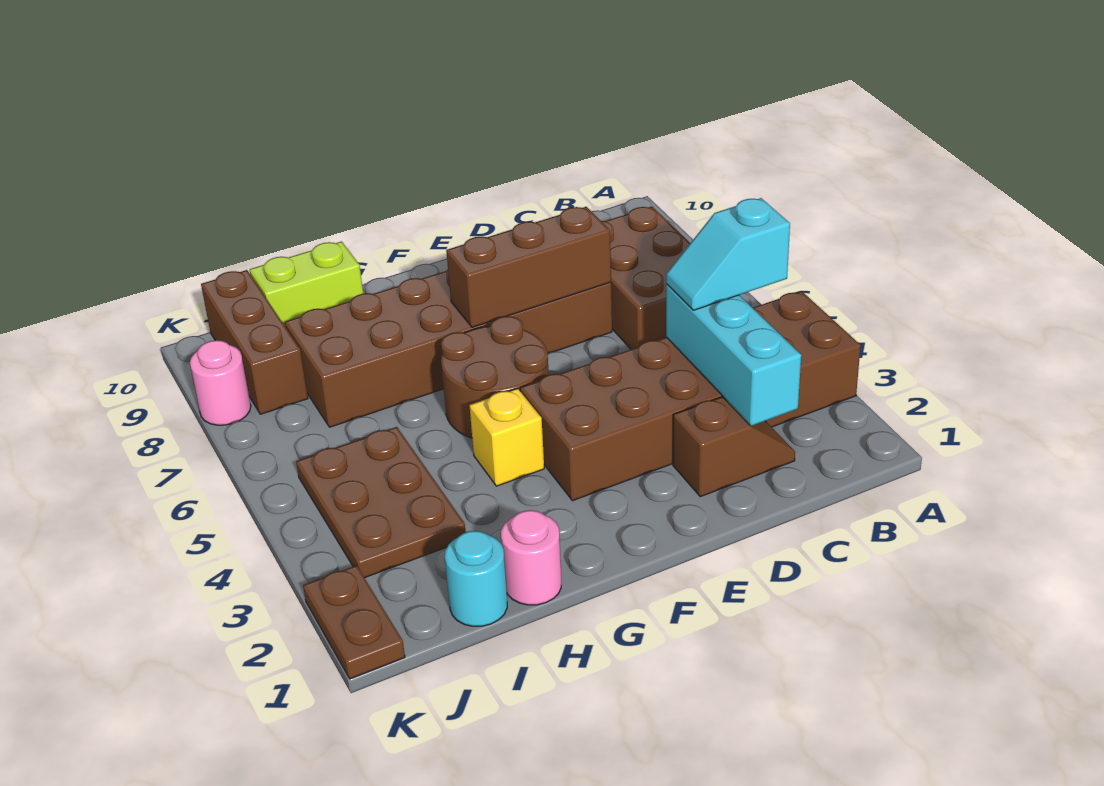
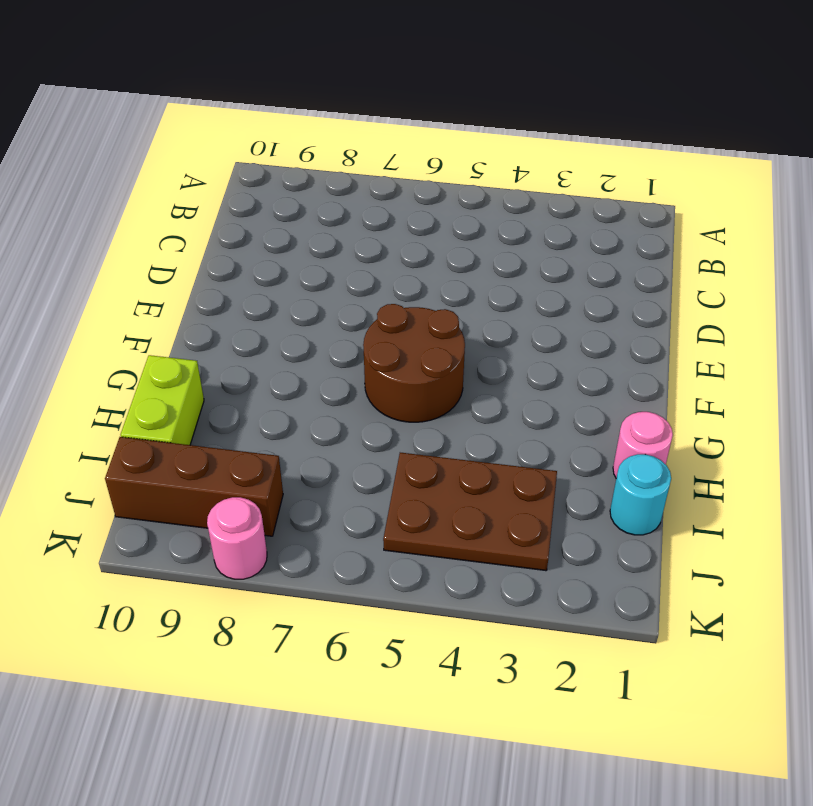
none -> brown 2x6 brick [520,291,861,501]
none -> brown 2x3 brick [601,207,690,349]
none -> brown 1x2 slope [673,397,795,497]

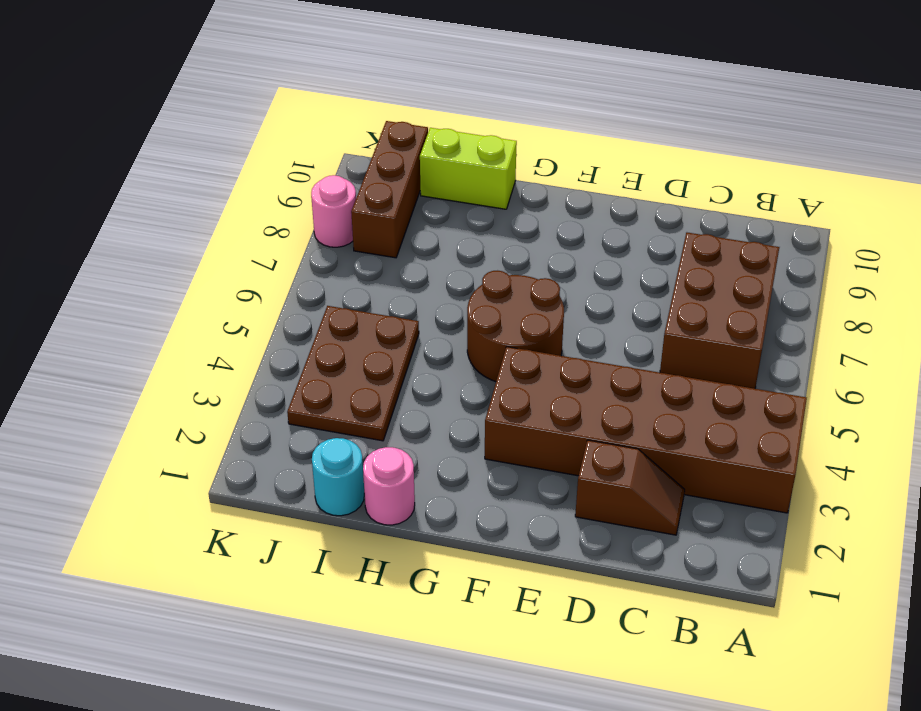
none -> brown 2x6 brick [285,269,612,427]
none -> yellow 1x1 brick [469,388,544,486]
none -> brown 1x2 plate [303,565,405,679]

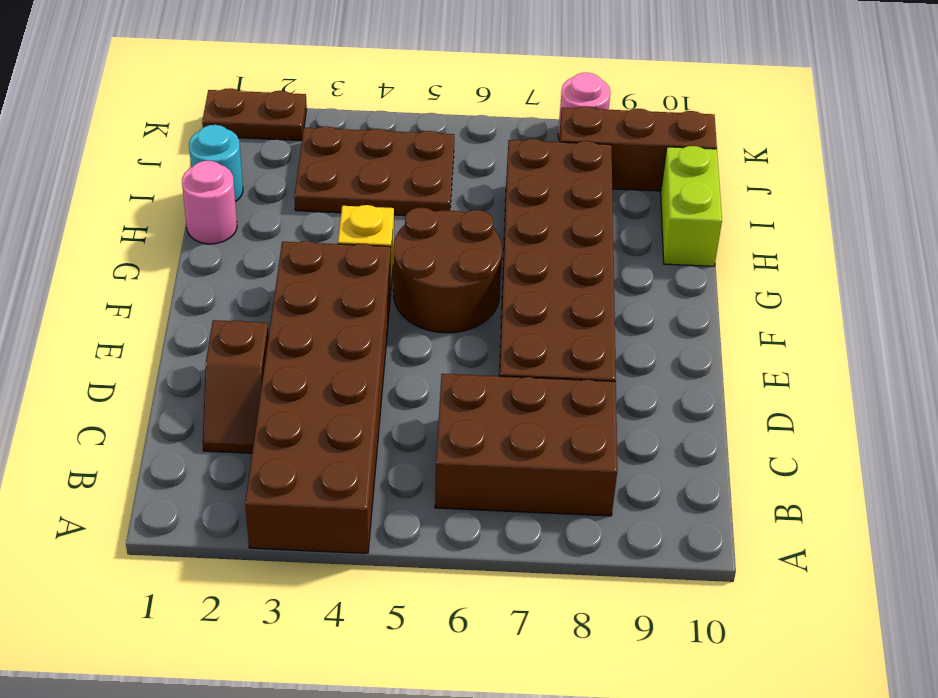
none -> cyan 1x3 brick [666,284,801,426]
none -> brown 1x3 brick [446,207,611,327]
none -> cyan 1x2 slope [666,198,790,310]

